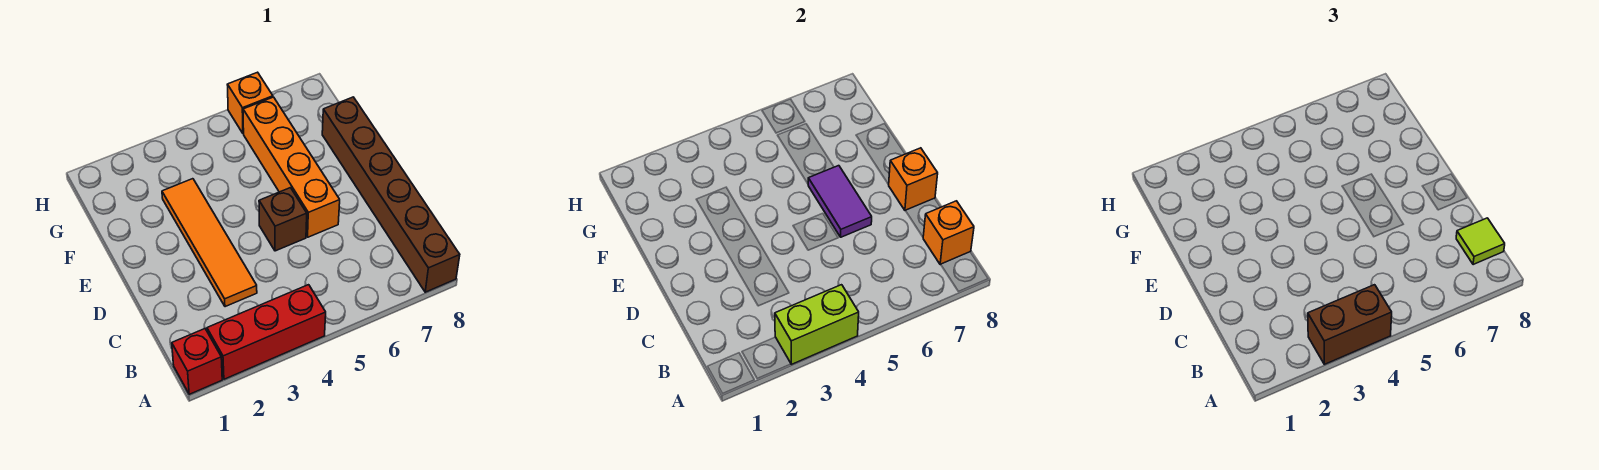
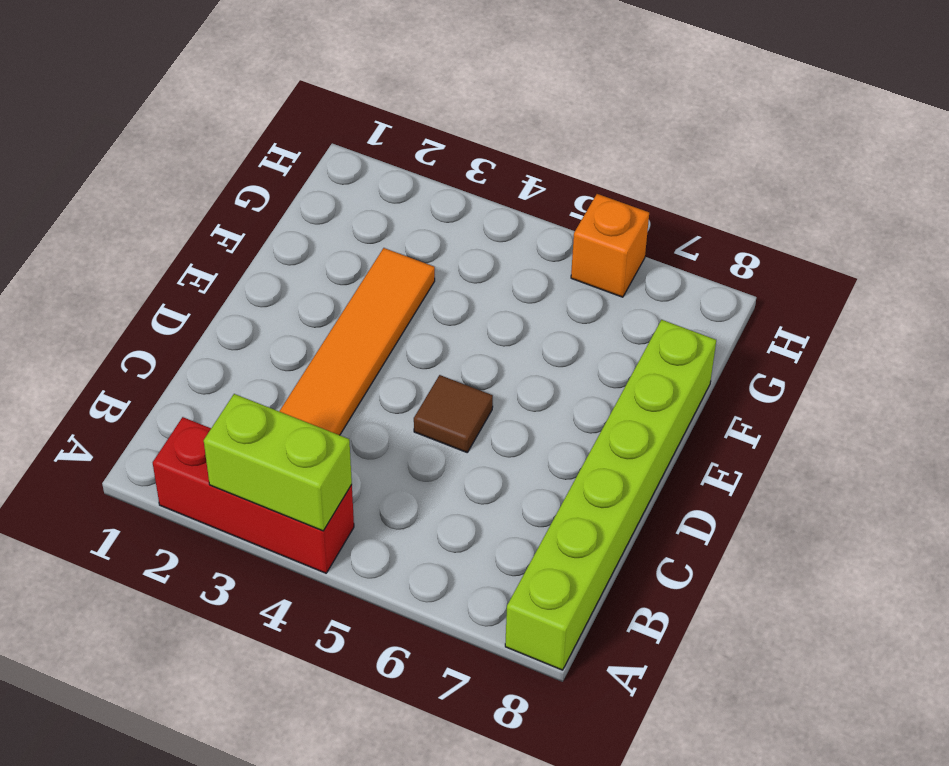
lime 1x6 brick [505,320,716,670] -> brown 1x6 brick [322,97,460,292]
brown 1x1 tile [414,375,493,452] -> brown 1x1 brick [259,188,307,251]
none -> red 1x1 brick [172,329,222,394]
none -> orange 1x4 brick [243,97,340,237]
none -> orange 1x1 brick [923,201,974,265]

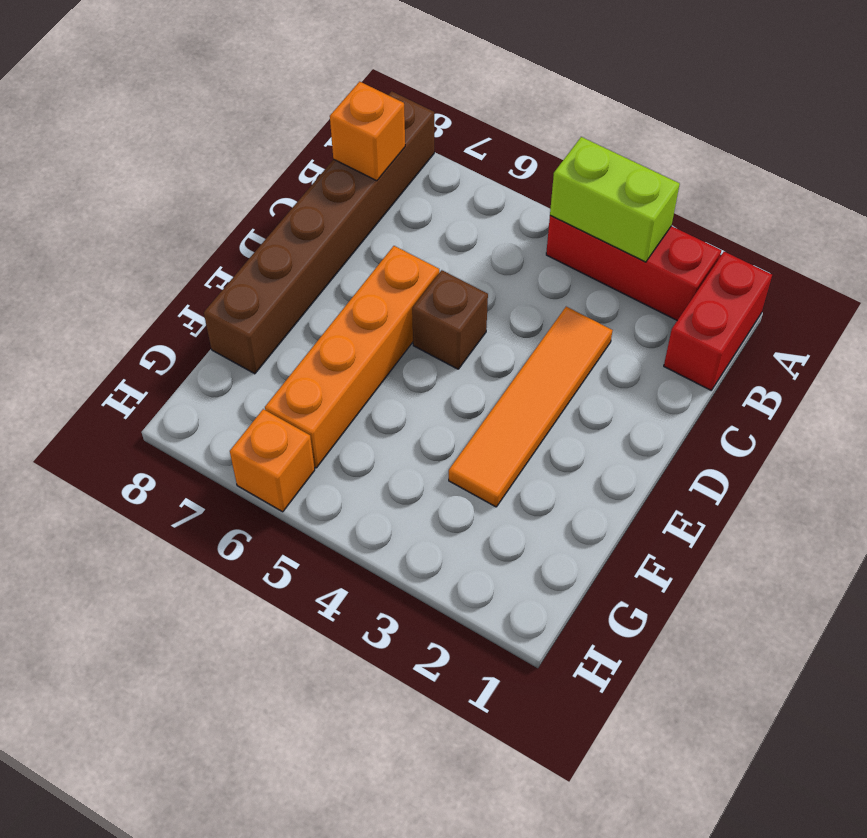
red 1x2 brick [664,252,772,390] -> red 1x1 brick [172,329,222,394]
none -> purple 1x2 tile [808,166,872,237]
none -> orange 1x1 brick [888,148,938,211]
none -> brown 1x2 brick [1308,285,1392,364]

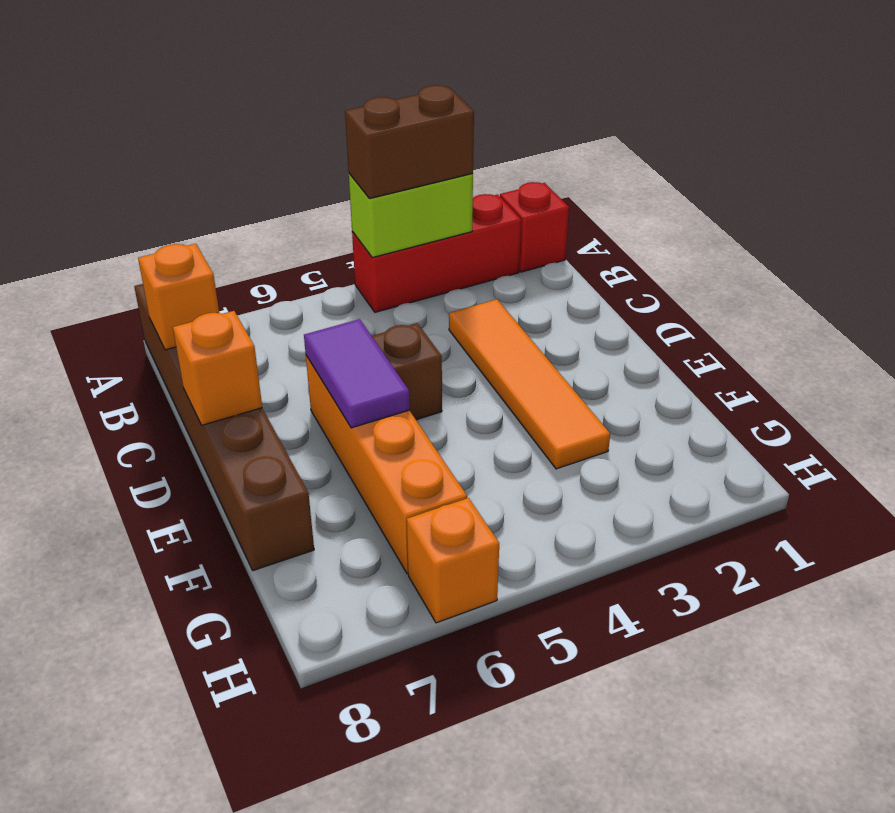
none -> lime 1x1 tile [1456,218,1505,265]

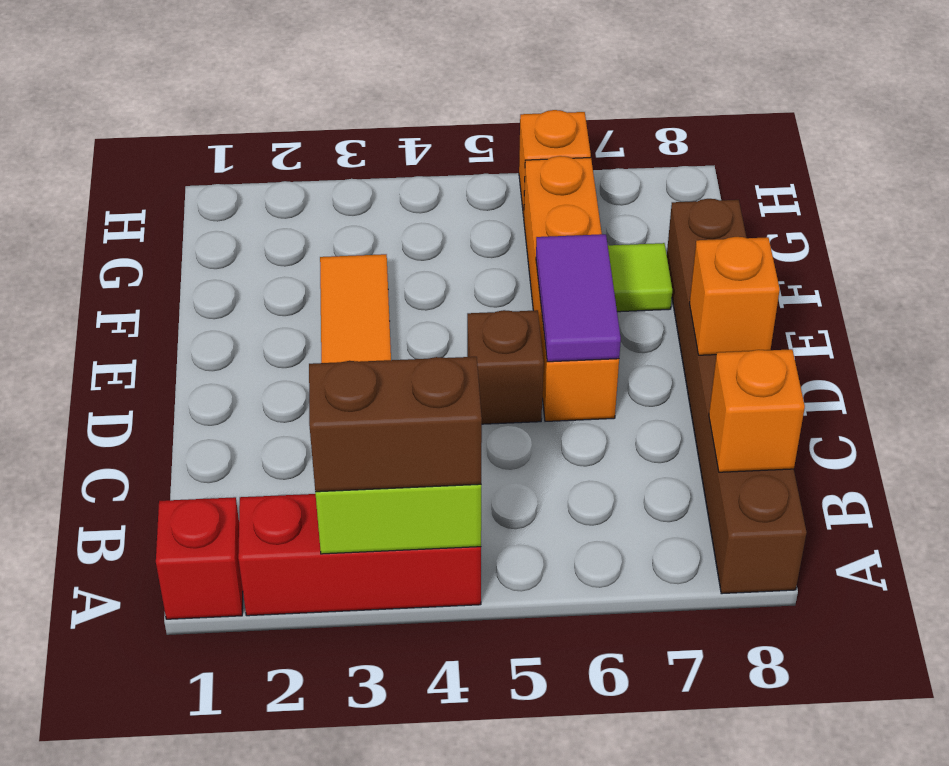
lime 1x1 tile [608,243,672,312] -> lime 1x1 tile moved to [1456,218,1505,265]

